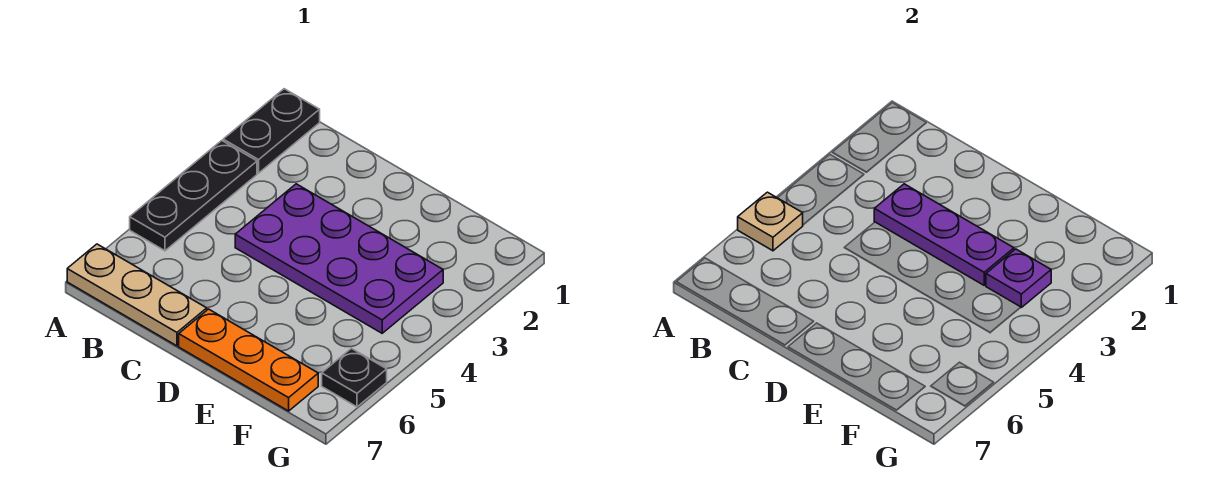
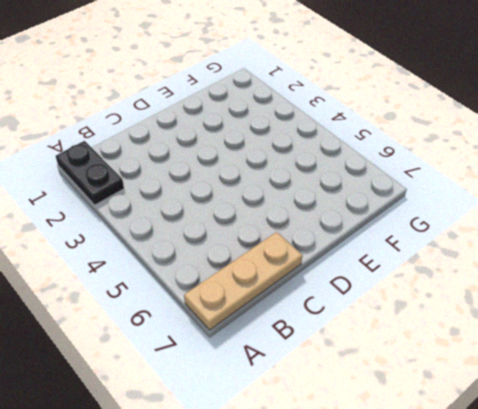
none -> black 1x3 plate [130,141,257,251]
none -> purple 2x4 plate [235,184,443,333]

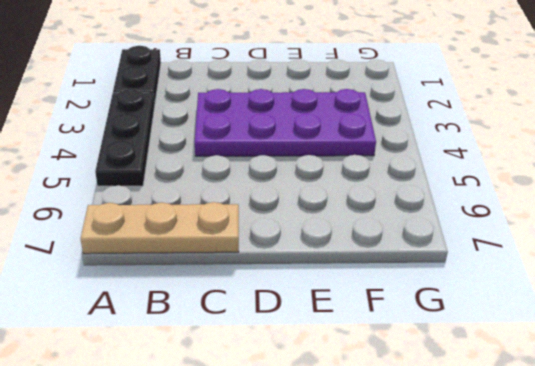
none -> orange 1x3 plate [179,309,318,411]
none -> black 1x1 plate [322,348,387,407]

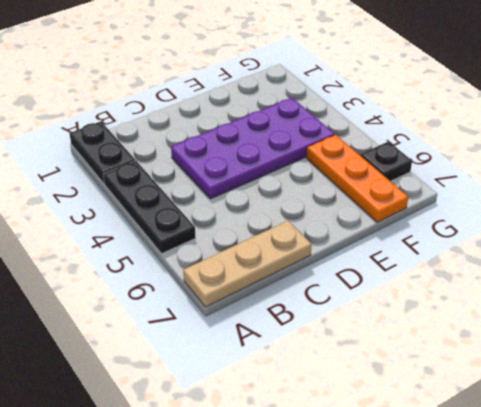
orange 1x3 plate [307,135,408,222] -> orange 1x3 plate turned to [179,309,318,411]
none -> tan 1x1 plate [738,192,803,251]
none -> purple 1x3 plate [874,184,1014,285]

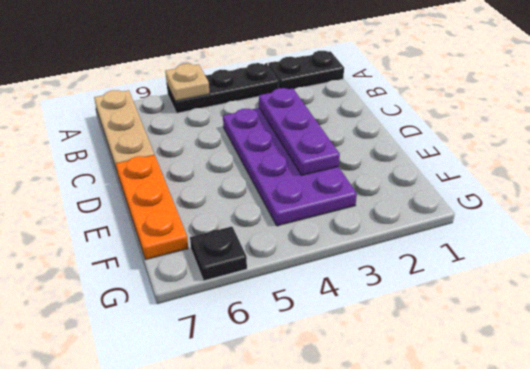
none -> purple 1x1 plate [986,249,1051,307]

